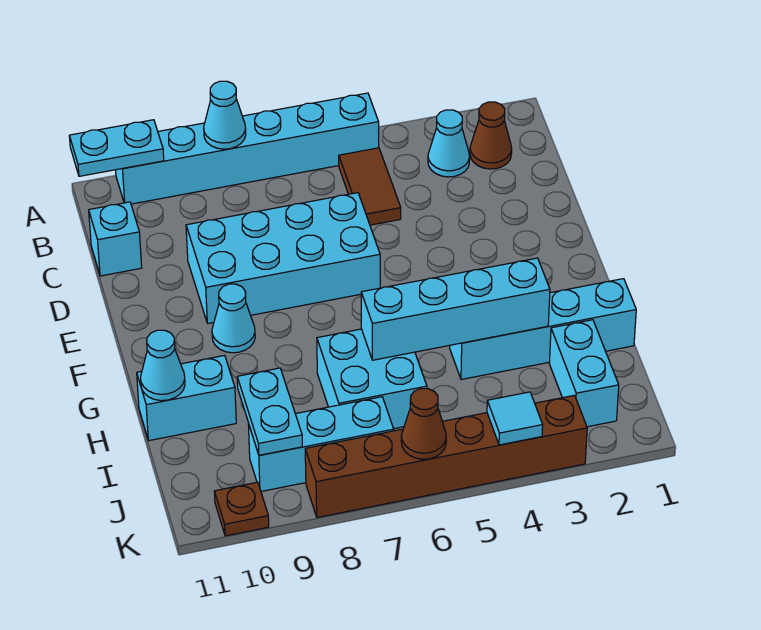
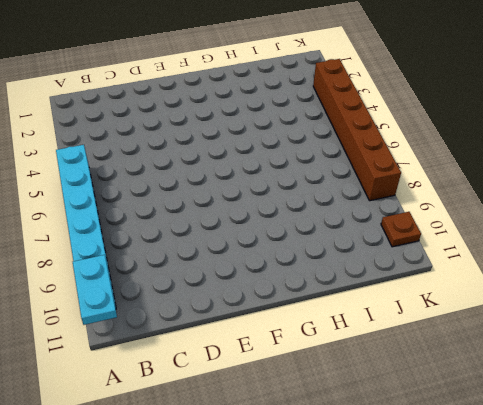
none -> brown 1x1 cone [470,102,512,169]
none -> cyan 1x1 cone [428,110,470,177]
none -> brown 1x2 tile [339,148,401,225]

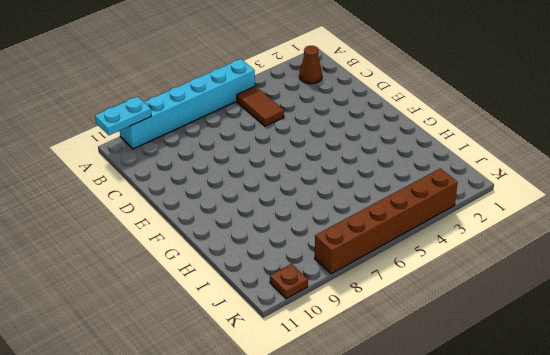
none -> cyan 1x1 cone [428,110,470,177]
none -> cyan 1x1 brick [89,202,142,276]
none -> cyan 2x4 brick [186,193,380,323]

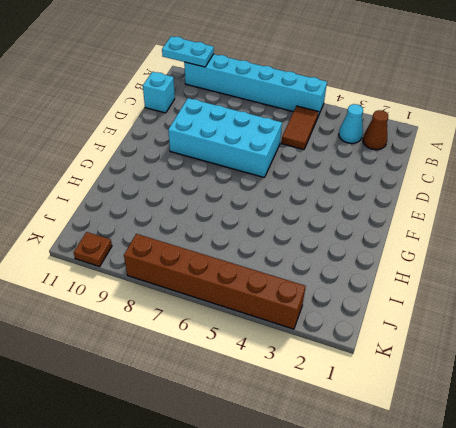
none -> cyan 1x1 cone [212,284,255,353]
none -> cyan 1x4 brick [450,279,636,380]
none -> cyan 2x2 brick [317,329,427,429]

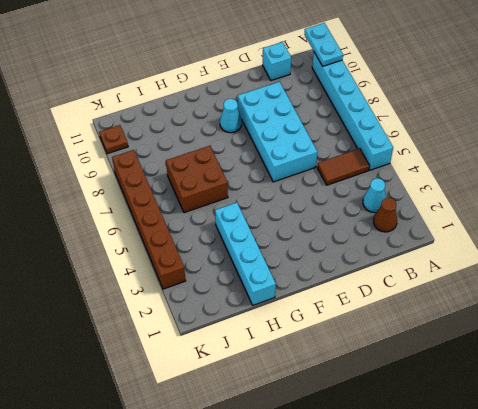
brown 2x2 brick [166,146,228,213] -> cyan 2x2 brick [317,329,427,429]
none -> cyan 1x2 brick [137,355,236,441]
none -> cyan 1x2 brick [549,320,619,427]
none -> cyan 1x3 brick [248,397,394,491]

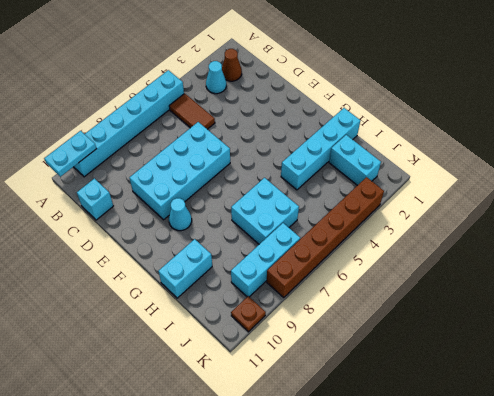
none -> cyan 1x1 cone [204,81,246,149]
none -> cyan 1x4 brick [361,258,550,360]
none -> cyan 1x1 cone [141,330,185,401]

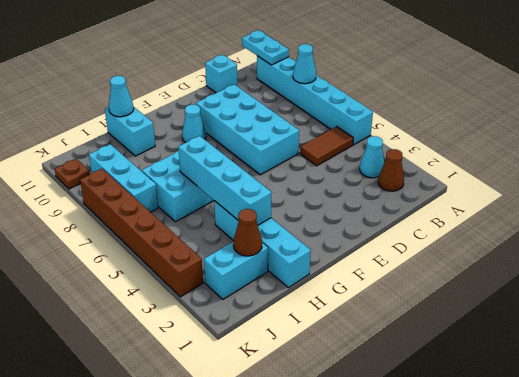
brown 1x1 cone [233,209,262,256] -> brown 1x1 cone moved to [401,389,446,459]
none -> cyan 1x2 plate [237,368,302,455]
none -> cyan 1x1 tile [487,392,543,445]

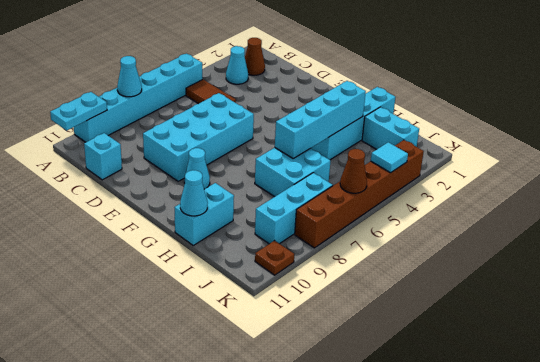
none -> cyan 1x2 plate [237,368,302,455]

